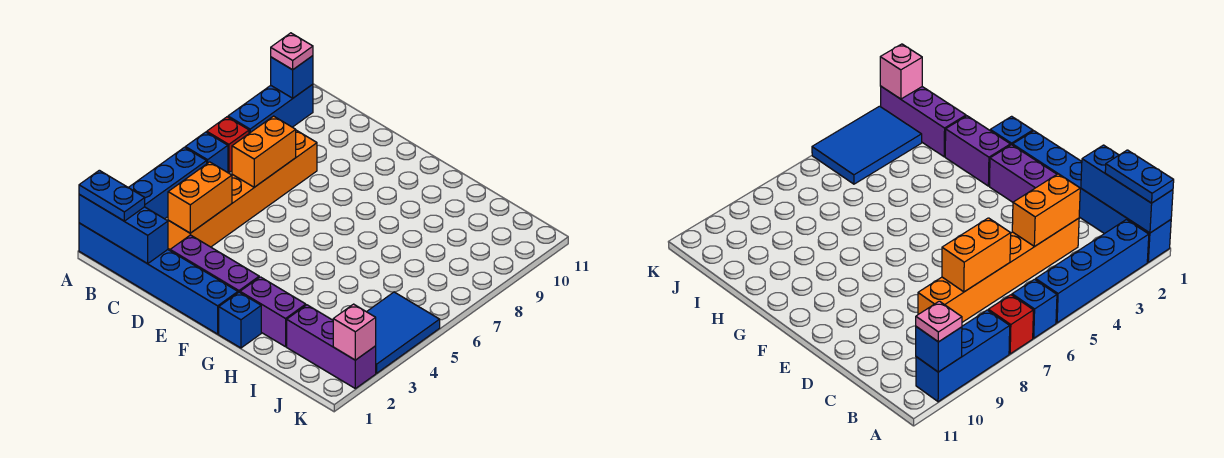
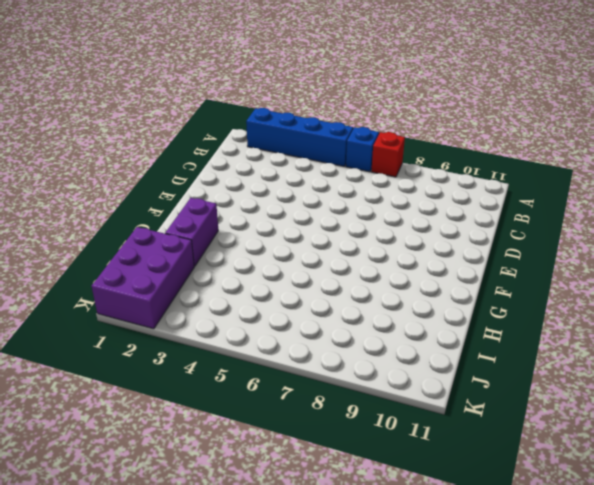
purple 2x3 brick [92,227,194,329] -> purple 1x3 brick [287,305,376,388]
none -> blue 1x6 brick [79,223,238,334]
none -> blue 1x3 brick [228,84,313,133]
none -> orange 1x6 brick [168,130,317,249]

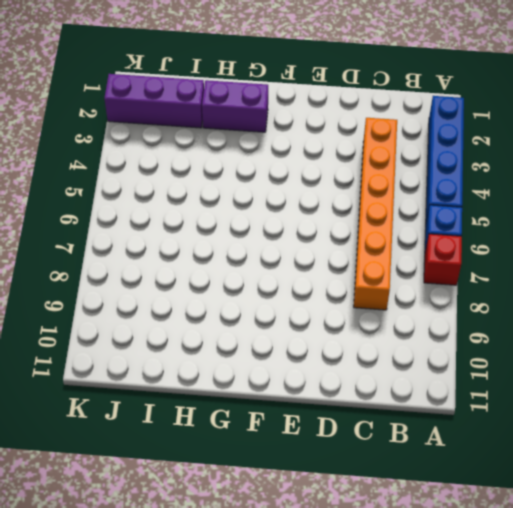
none -> blue 1x6 brick [79,223,238,334]
none -> blue 1x3 brick [228,84,313,133]
none -> purple 1x3 brick [170,235,259,292]

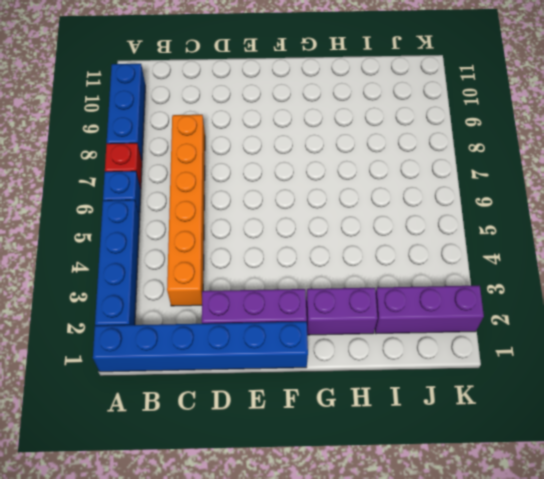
none -> blue 1x1 brick [219,292,261,348]
none -> blue 2x3 tile [367,292,440,373]
none -> blue 1x3 brick [79,194,168,264]

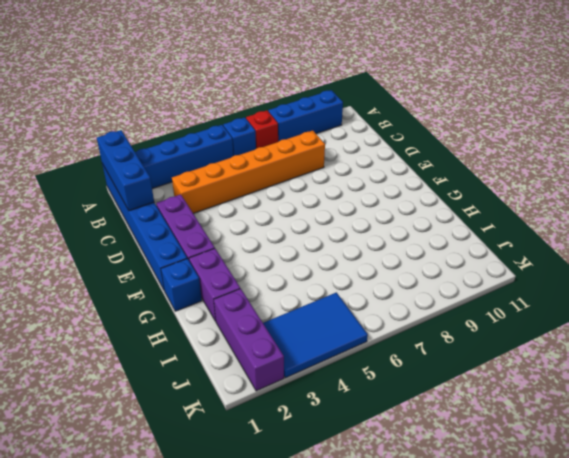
none -> blue 1x1 brick [271,56,313,98]
none -> orange 1x2 brick [168,162,232,233]
none -> orange 1x2 brick [232,116,296,187]

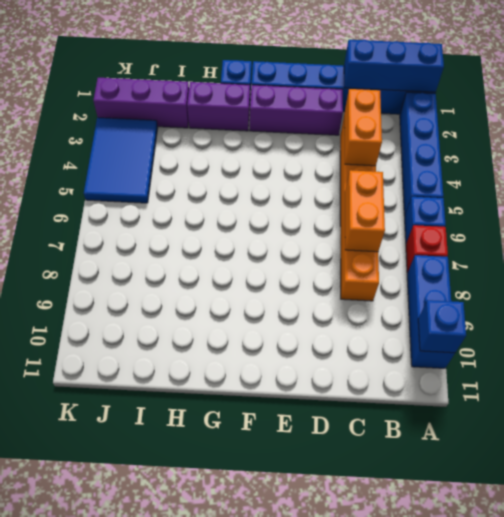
none -> pink 1x1 brick [333,304,376,360]
none -> blue 1x2 plate [79,170,145,221]
none -> pink 1x1 plate [271,33,313,70]

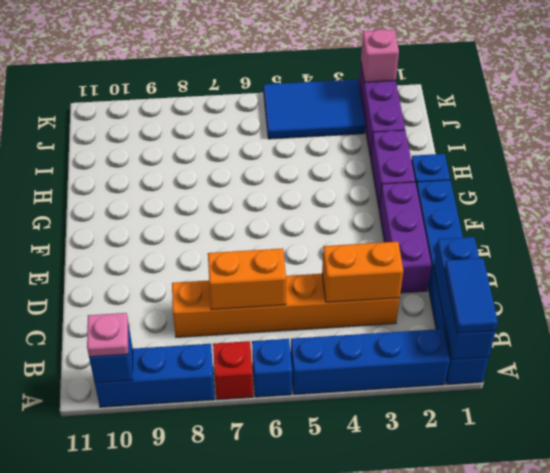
blue 1x2 tile [445,258,498,333] -> blue 1x2 plate [79,170,145,221]

